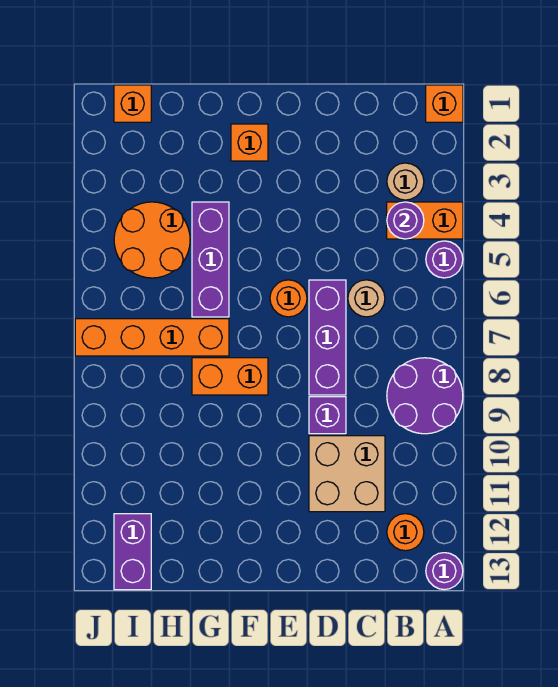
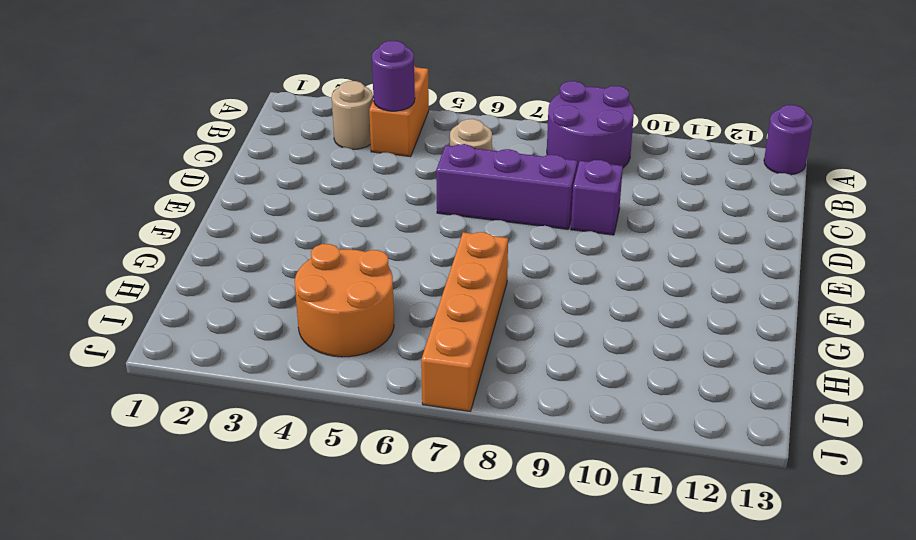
none -> orange 1x1 brick [426,85,463,122]
none -> purple 1x1 round brick [426,241,463,278]
none -> orange 1x1 round brick [387,514,424,551]

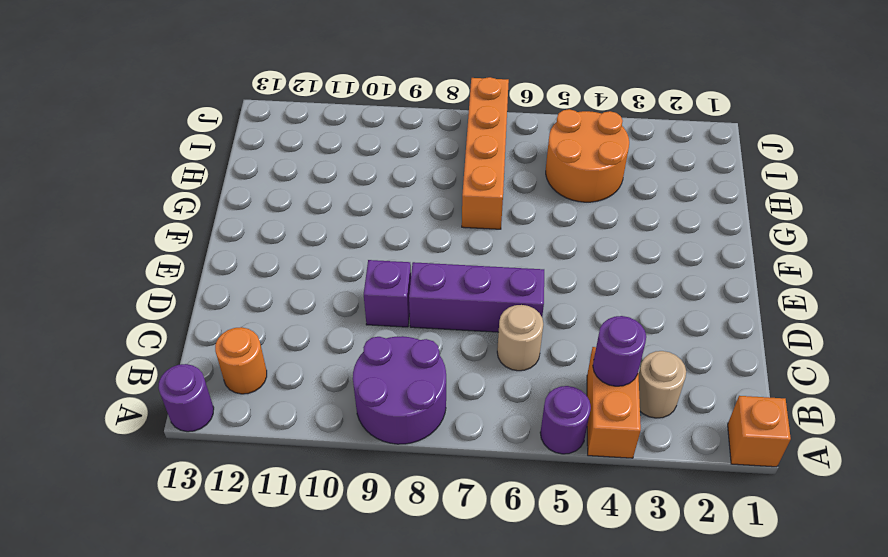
none -> tan 2x2 brick [309,436,385,512]
none -> orange 1x1 round brick [270,280,307,317]
none -> orange 1x1 brick [231,124,268,161]

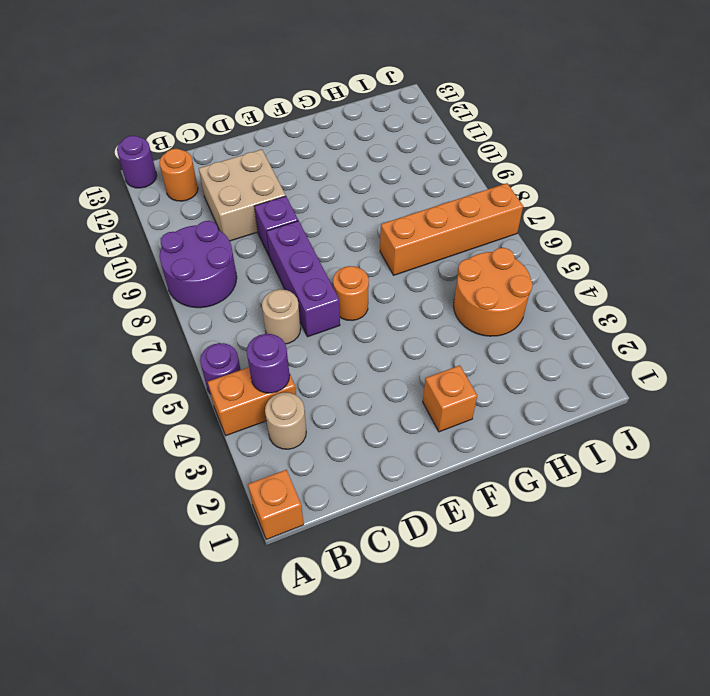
none -> orange 1x2 brick [192,358,268,395]
none -> purple 1x3 brick [192,202,229,317]
none -> orange 1x1 brick [114,85,151,122]

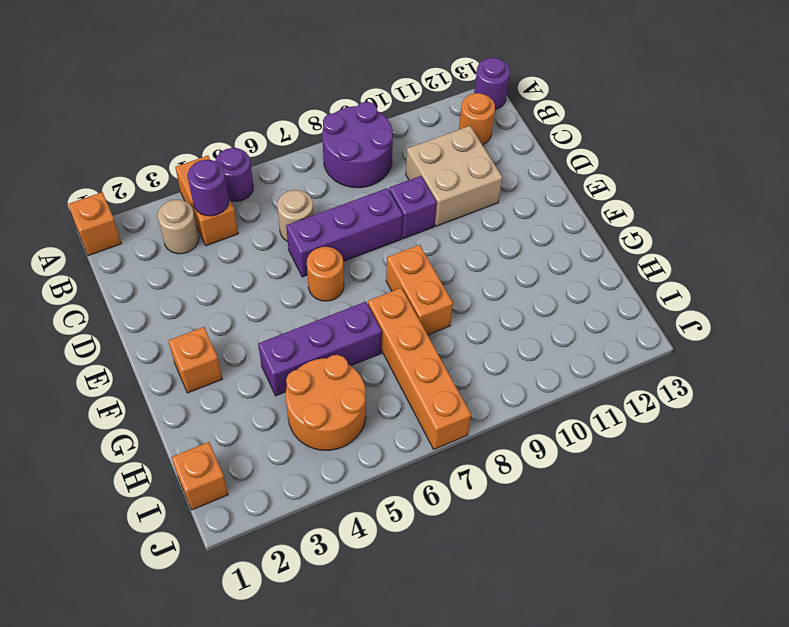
none -> purple 1x2 brick [114,514,151,590]

